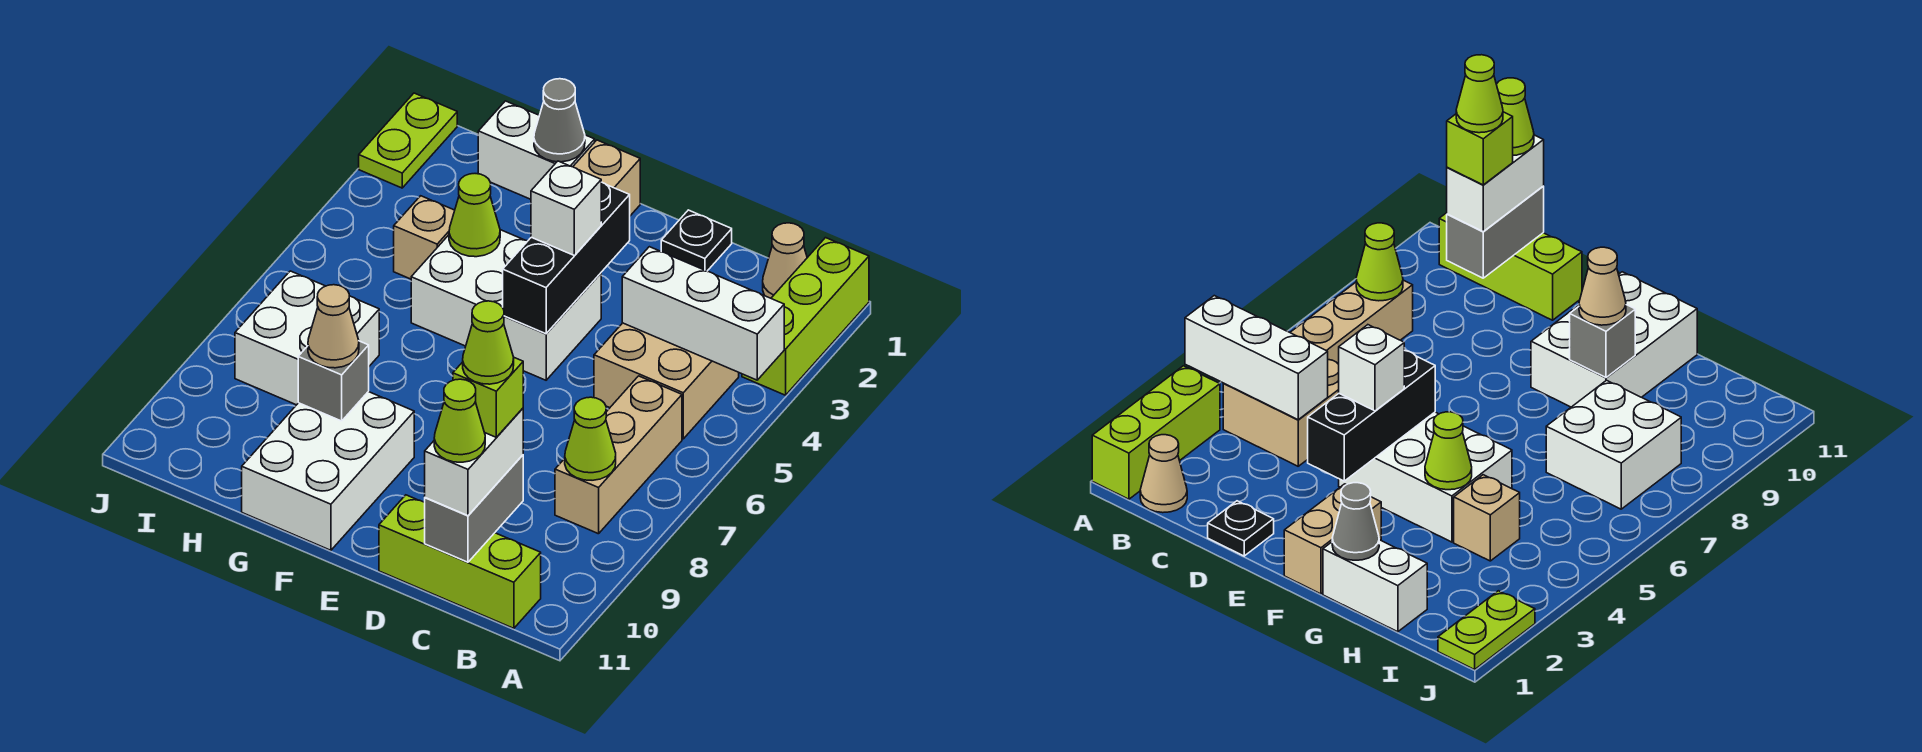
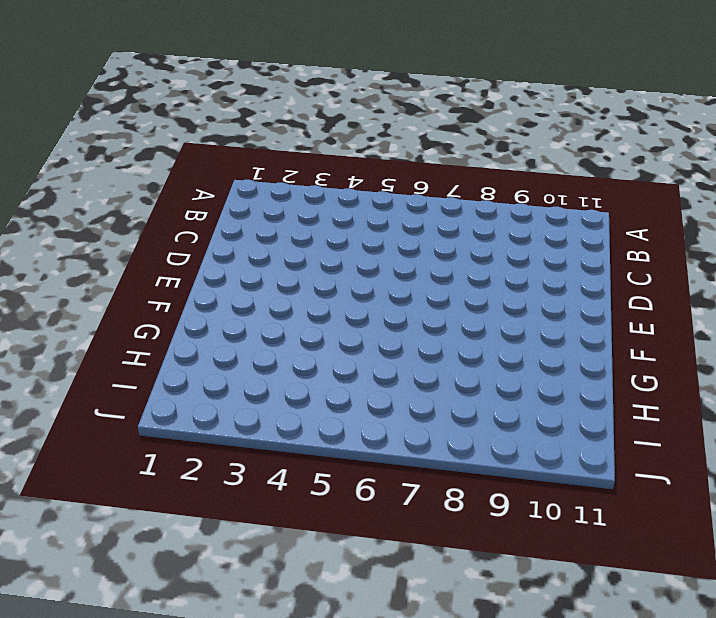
none -> lime 1x3 brick [742,238,869,395]
none -> tan 1x1 cone [763,223,807,298]
none -> tan 2x2 brick [594,323,739,439]

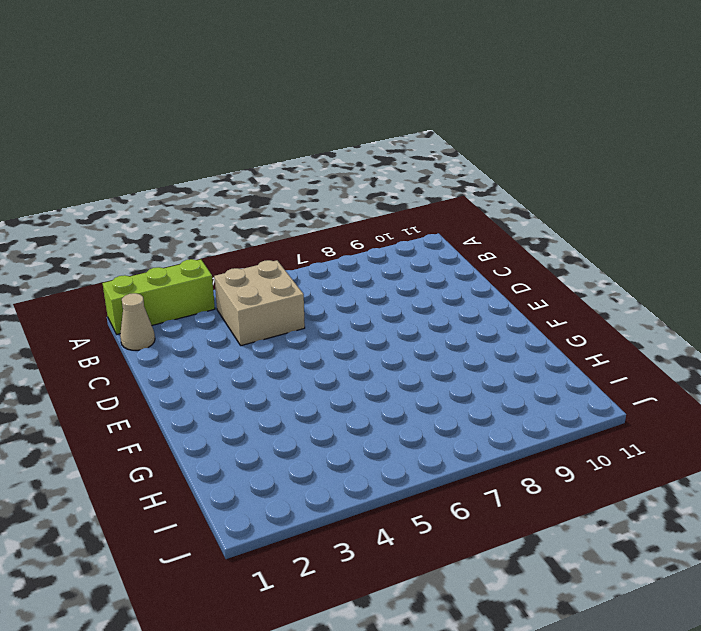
none -> tan 1x3 brick [555,376,682,534]
none -> lime 1x3 brick [379,495,541,628]
none -> black 1x1 plate [661,210,732,271]

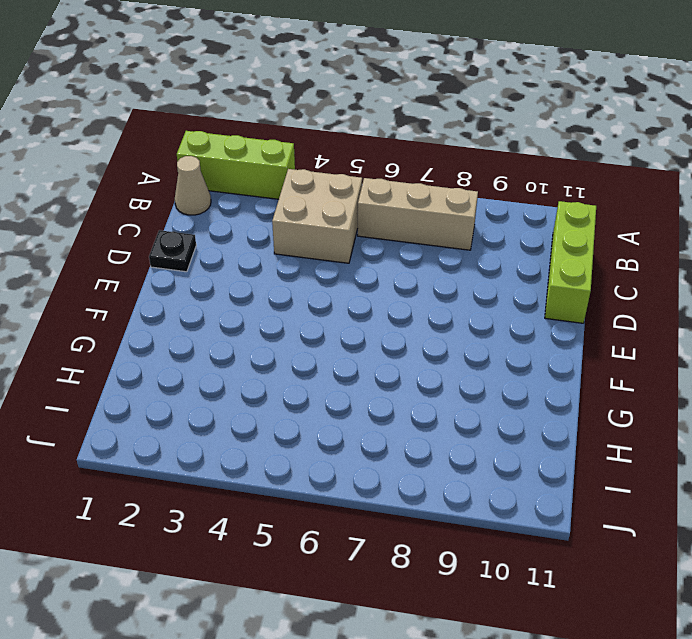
none -> white 2x3 brick [411,230,601,380]
none -> tan 1x2 brick [573,140,640,216]
none -> white 2x3 brick [242,392,414,550]

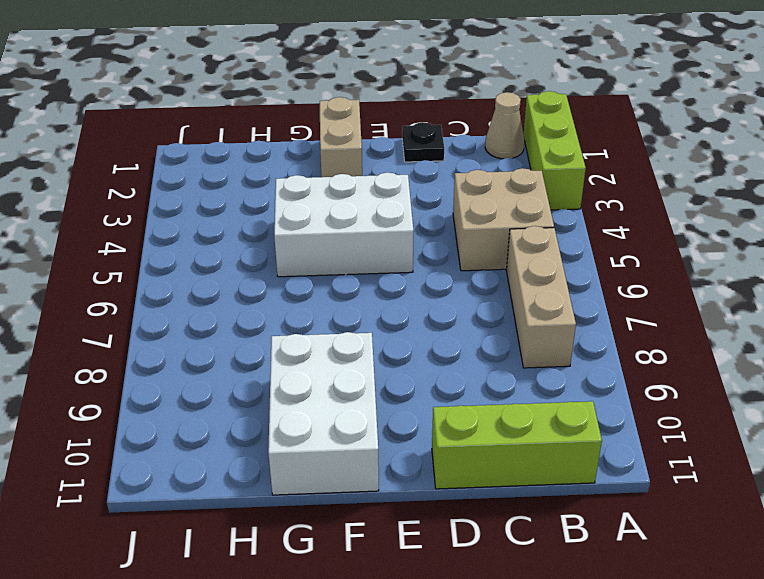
none -> white 1x2 brick [478,101,595,199]
none -> tan 1x1 brick [394,196,455,279]
none -> white 2x2 brick [235,271,379,405]

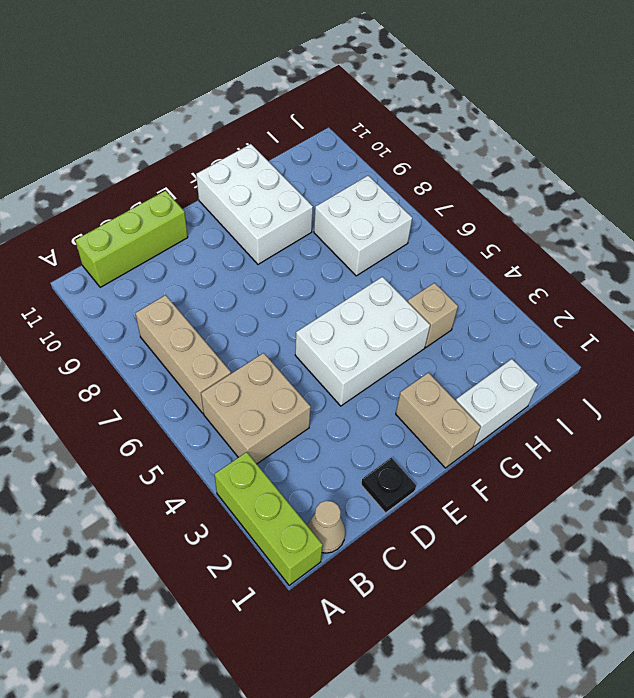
none -> lime 1x2 plate [359,93,457,188]
none -> white 1x3 brick [622,247,784,380]
none -> lime 1x1 cone [565,397,616,480]

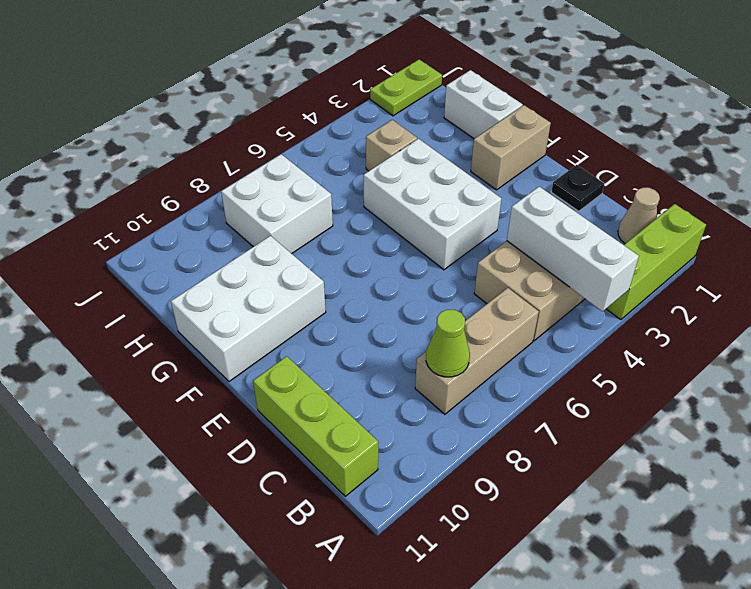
none -> grey 1x2 brick [425,455,523,562]
none -> black 1x3 brick [503,182,630,334]
none -> grey 1x1 cone [534,79,585,162]

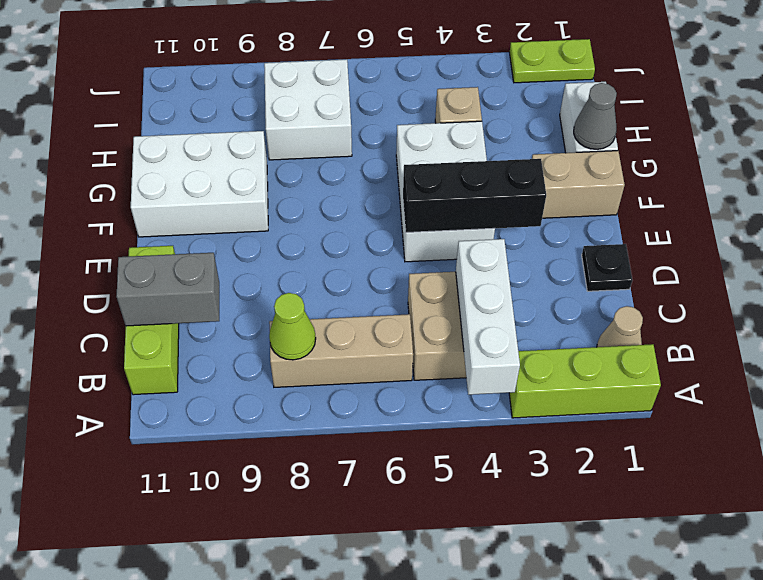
none -> lime 1x1 cone [449,174,500,257]
none -> grey 1x1 brick [298,341,369,421]
none -> white 1x2 brick [425,408,523,516]

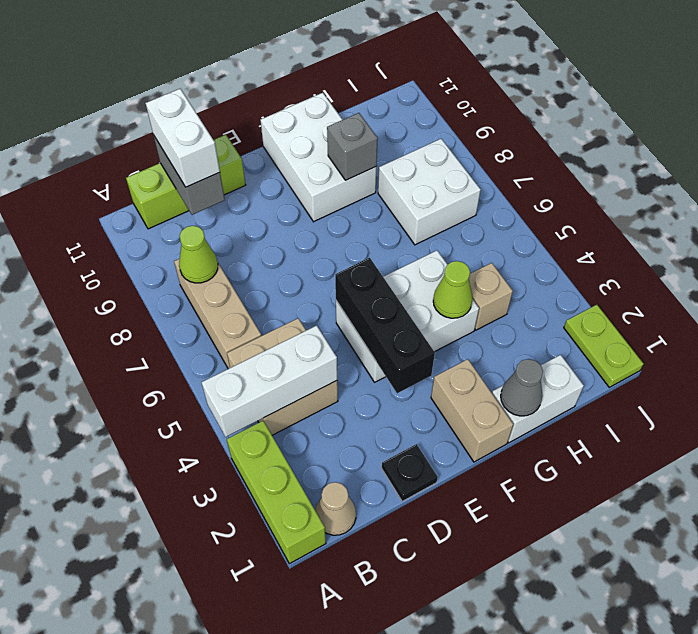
none -> white 1x1 brick [531,161,601,256]
none -> tan 1x1 cone [308,285,359,368]
none -> lime 1x1 brick [453,358,523,437]

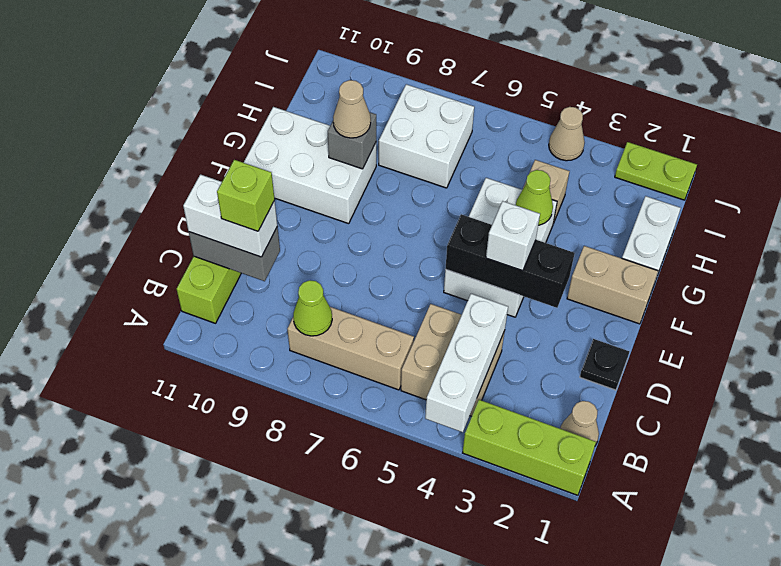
tan 1x1 cone [549,107,585,161] -> none
none -> grey 1x1 cone [534,79,585,162]
none -> lime 1x1 cone [434,379,485,462]
none -> lime 1x1 cone [463,301,514,384]

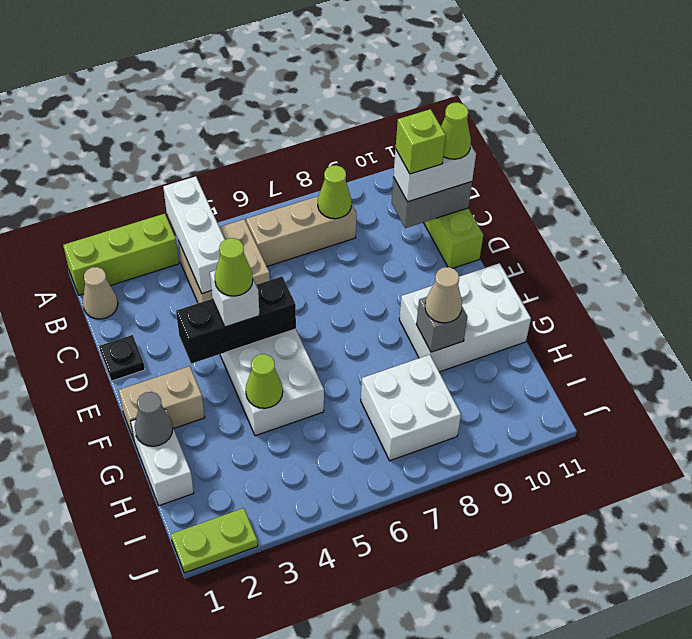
lime 1x1 cone [215,238,253,296] -> lime 1x1 cone moved to [463,301,514,384]
none -> tan 1x1 brick [394,196,455,279]

